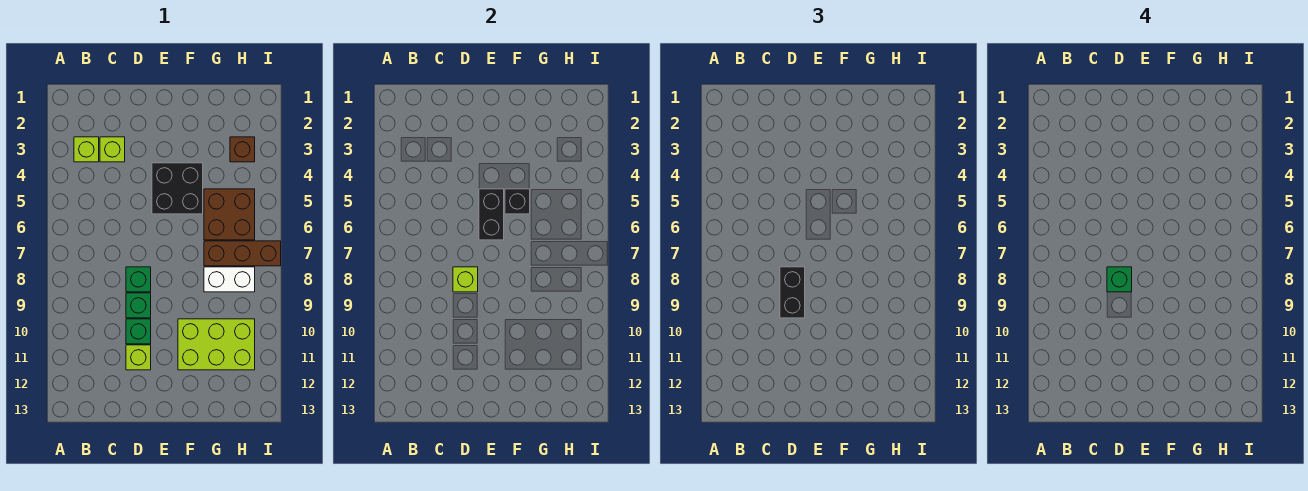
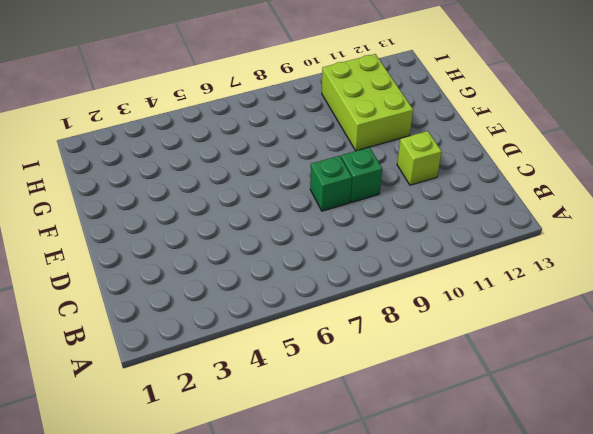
none -> lime 1x1 brick [74,137,99,162]
none -> lime 1x1 brick [100,137,125,162]
none -> green 1x1 brick [126,319,151,344]

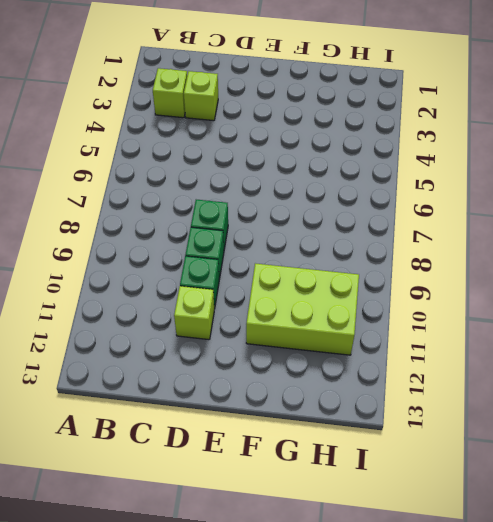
none -> black 2x2 brick [152,163,203,214]
none -> brown 2x2 brick [204,189,255,240]
none -> brown 1x3 brick [204,241,281,266]

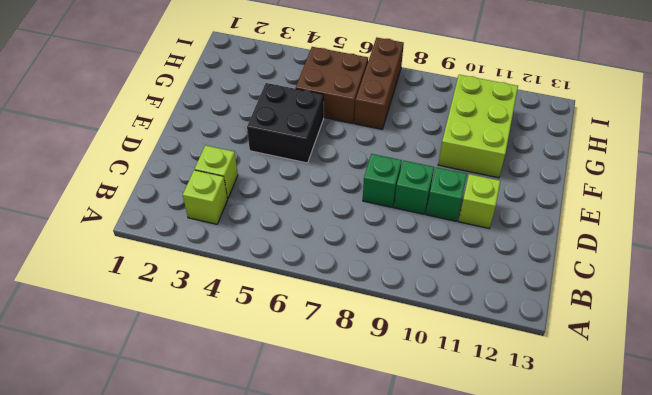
none -> white 1x2 brick [204,267,255,292]
none -> brown 1x1 brick [230,137,255,162]
none -> lime 1x1 brick [453,267,478,292]

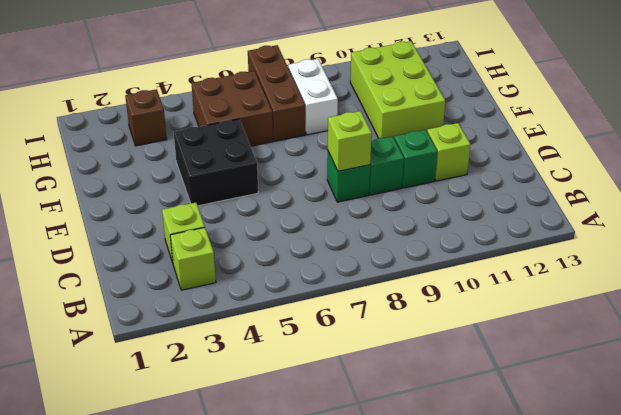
none -> black 1x2 brick [479,189,504,240]
none -> black 1x1 brick [505,189,530,214]
none -> black 1x2 brick [780,267,805,318]

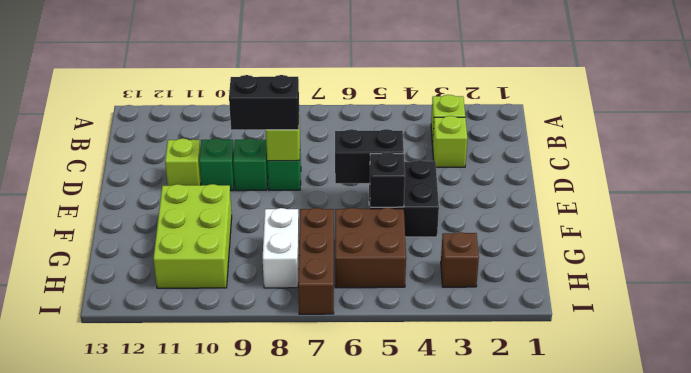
none -> green 1x1 brick [1107,267,1132,292]

